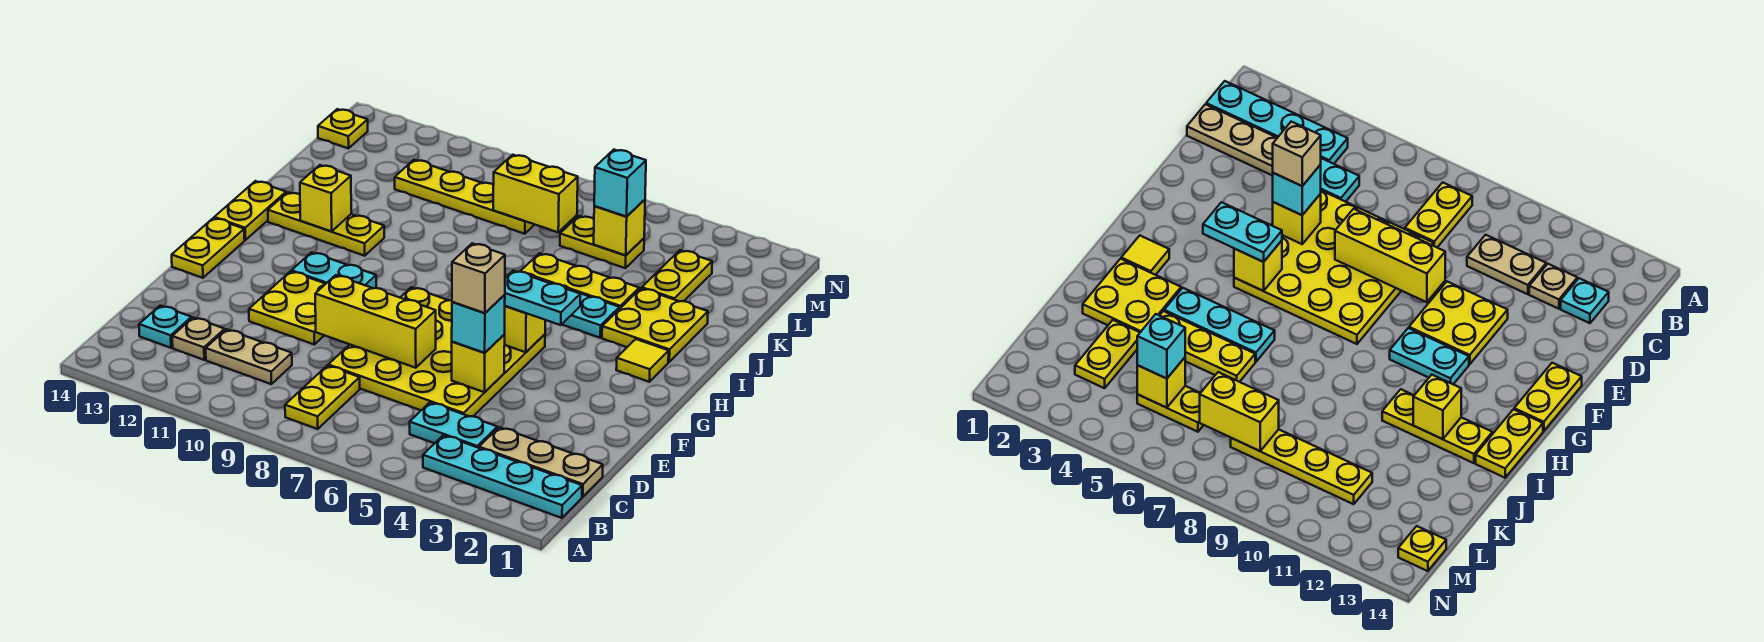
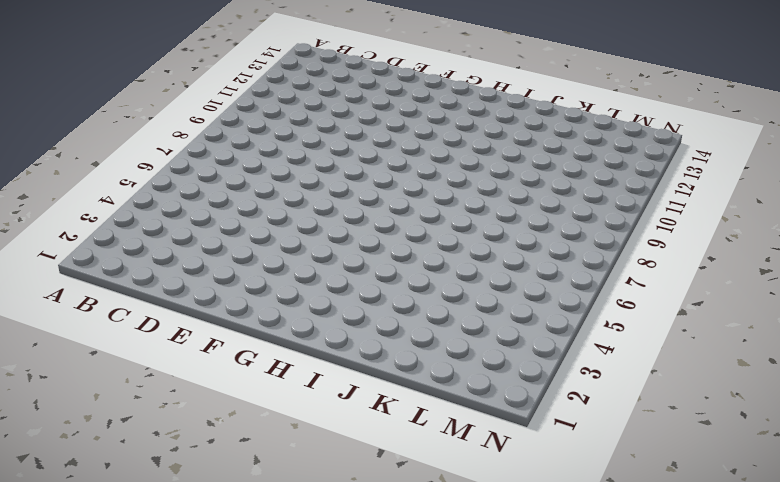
none -> cyan 1x4 plate [423,435,582,518]
none -> yellow 1x2 plate [285,366,360,429]
none -> tan 1x3 plate [479,427,603,497]
none -> cyan 1x2 plate [410,402,497,448]

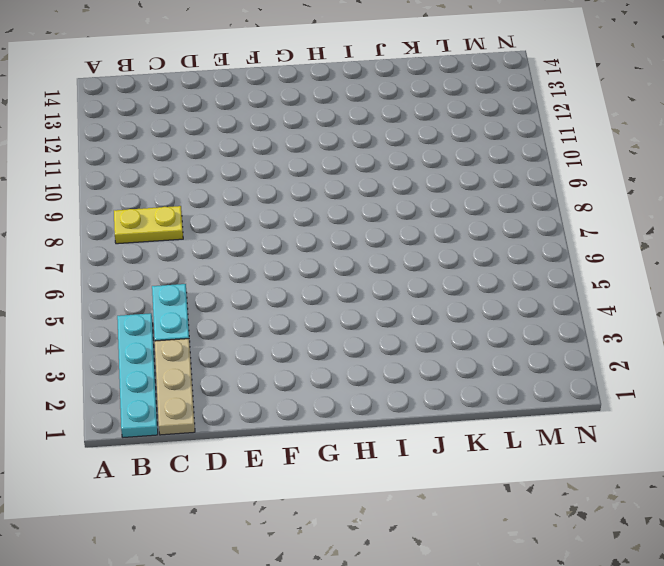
none -> tan 1x2 plate [206,329,292,384]
none -> tan 1x1 plate [172,318,225,360]
none -> cyan 1x1 plate [139,306,192,348]
none -> yellow 4x4 plate [328,287,545,416]

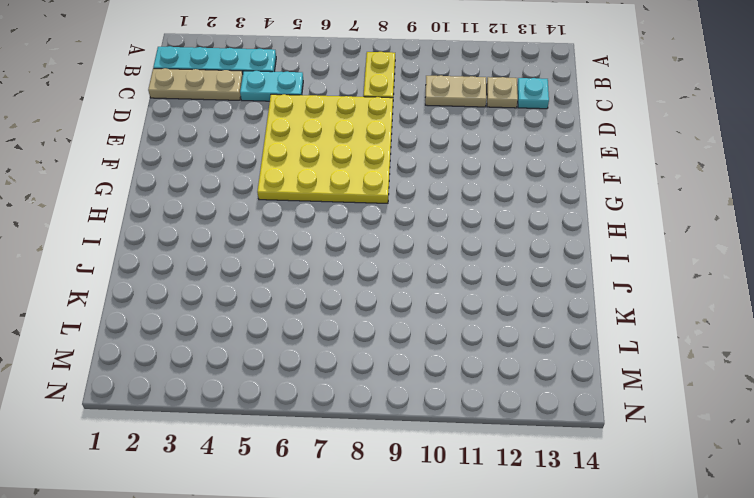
none -> yellow 2x2 plate [249,271,325,344]
none -> yellow 1x2 plate [172,218,245,278]
none -> cyan 1x2 plate [291,252,376,288]
none -> yellow 1x1 tile [616,339,669,382]

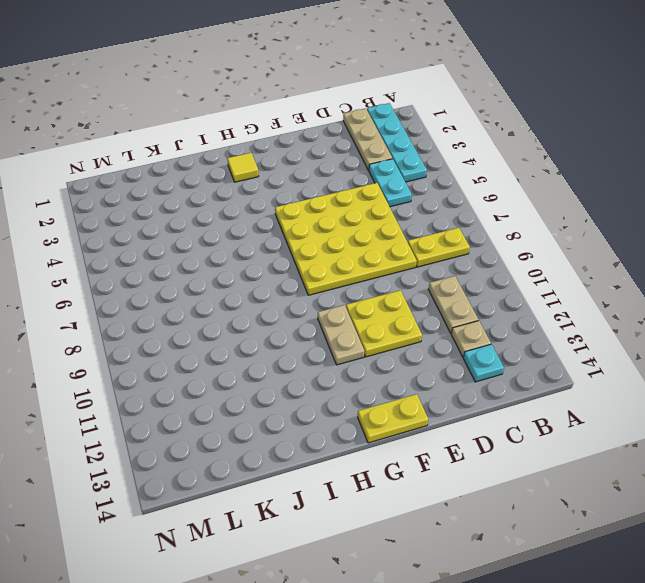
tan 1x2 plate [318,305,364,365] -> cyan 1x2 plate [291,252,376,288]
none -> yellow 1x2 plate [214,181,286,240]
none -> yellow 2x2 plate [602,288,708,362]
none -> cyan 1x3 plate [529,274,620,338]
none -> yellow 1x3 plate [268,192,384,256]

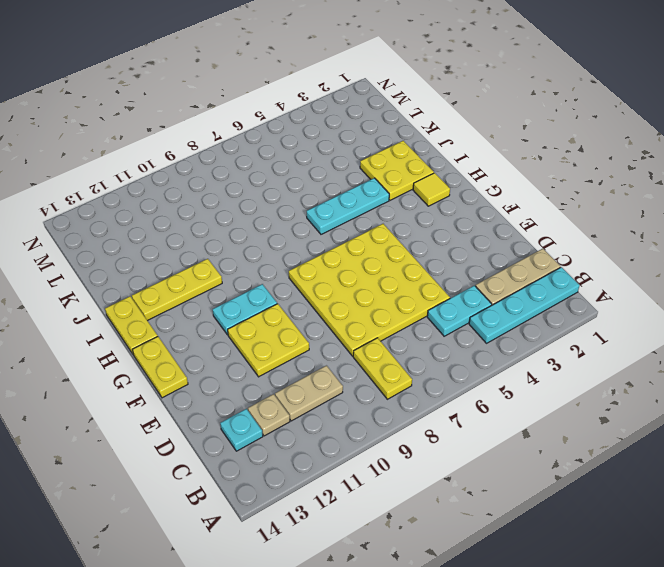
none -> yellow 1x3 plate [520,253,639,309]
none -> yellow 1x2 plate [642,250,712,301]
none -> yellow 1x2 plate [560,216,644,268]
none -> yellow 1x4 plate [395,160,535,234]

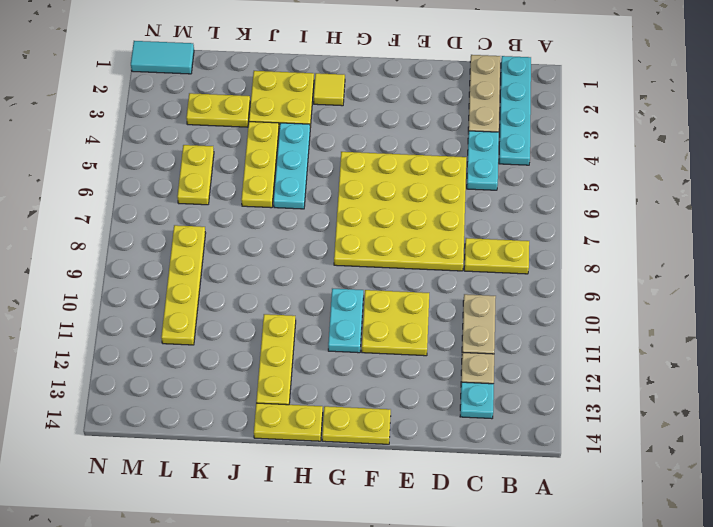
cyan 1x2 tile [131,41,194,74] -> none
none -> yellow 1x1 plate [318,109,368,148]
none -> yellow 1x1 brick [452,335,505,392]
none -> yellow 1x3 brick [315,275,436,368]
none -> yellow 1x1 brick [504,306,545,352]

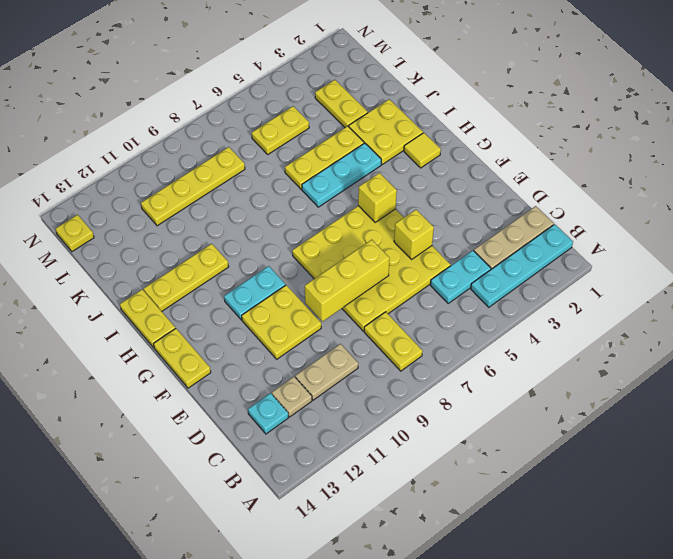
none -> yellow 1x1 brick [300,165,351,231]
none -> yellow 1x1 brick [594,200,645,255]
none -> yellow 1x2 brick [493,155,578,232]
none -> cyan 1x1 brick [452,295,505,353]

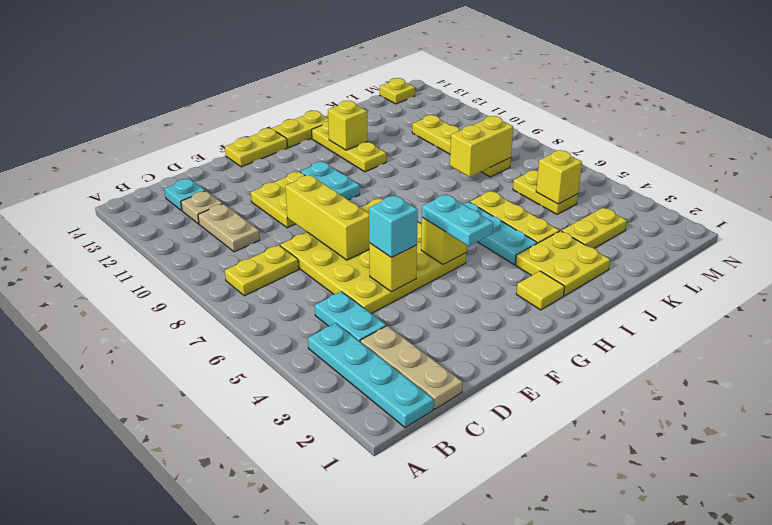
yellow 1x2 brick [450,116,513,177] -> yellow 1x2 brick turned to [493,155,578,232]
none -> cyan 1x1 brick [594,150,646,217]
none -> tan 1x1 brick [452,243,505,313]

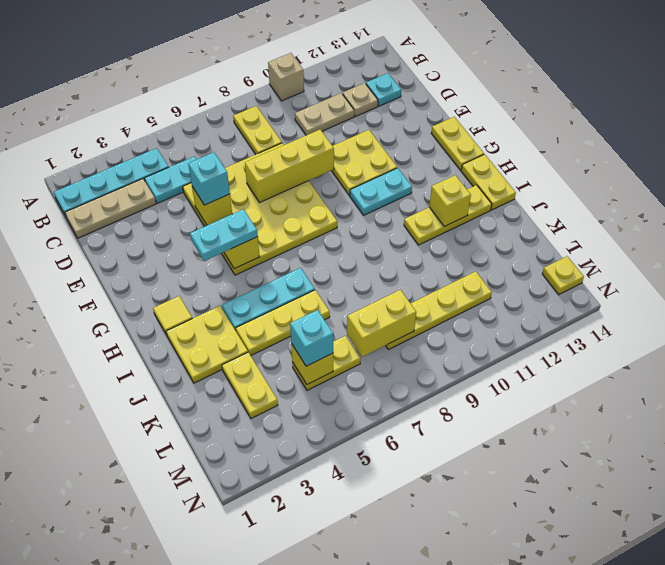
tan 1x1 brick [268,53,304,101] -> tan 1x1 brick moved to [452,243,505,313]

